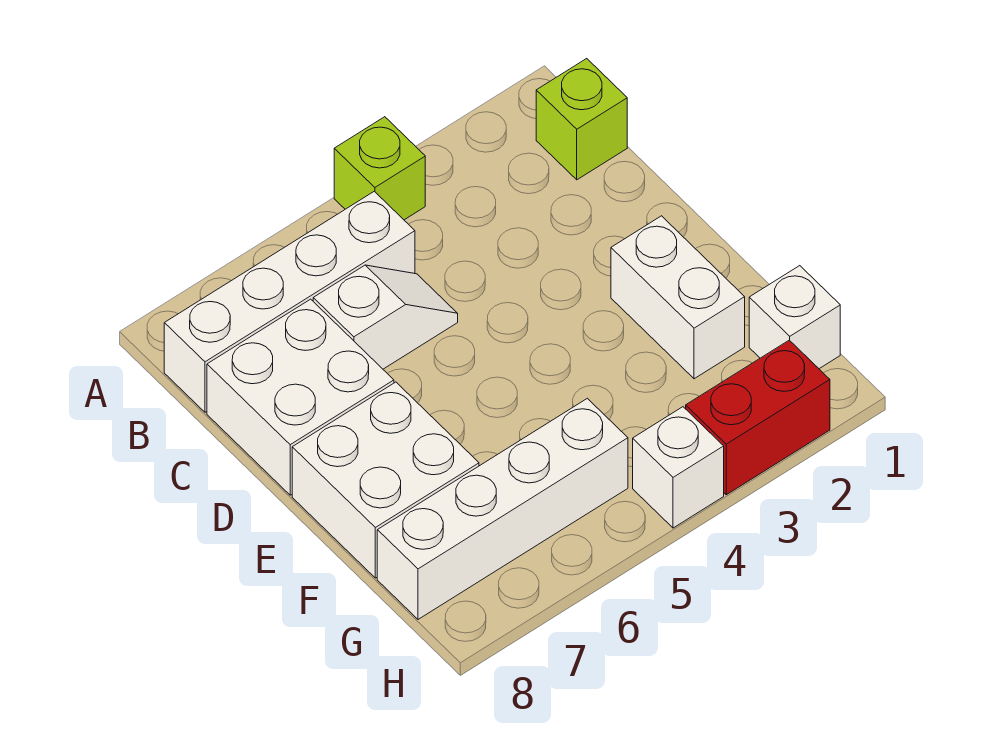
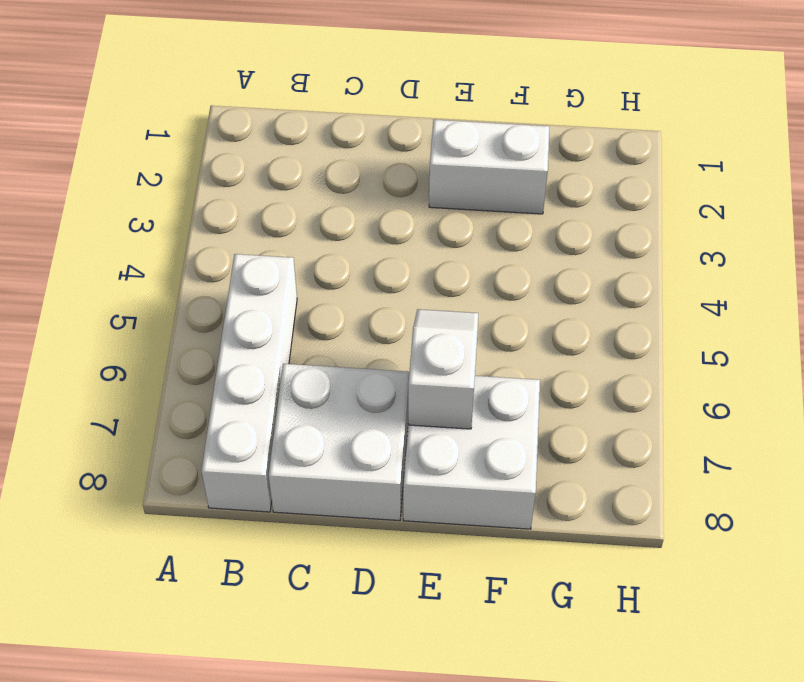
white 1x2 slope [408,309,478,429] -> white 1x2 slope moved to [313,265,458,369]
none -> lime 1x1 brick [334,117,425,220]
none -> lime 1x1 brick [536,59,627,180]

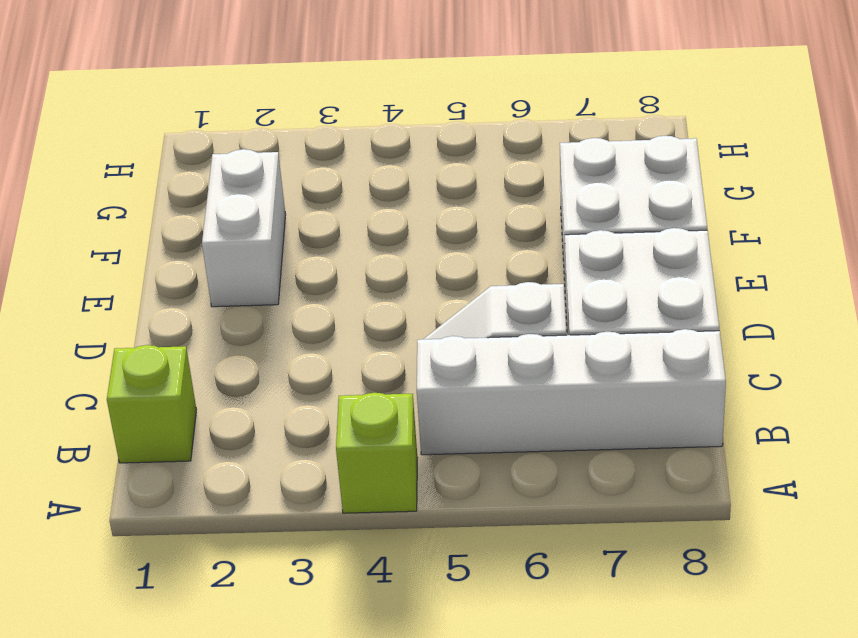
none -> white 1x1 brick [749,266,840,369]
none -> white 1x4 brick [377,398,628,619]

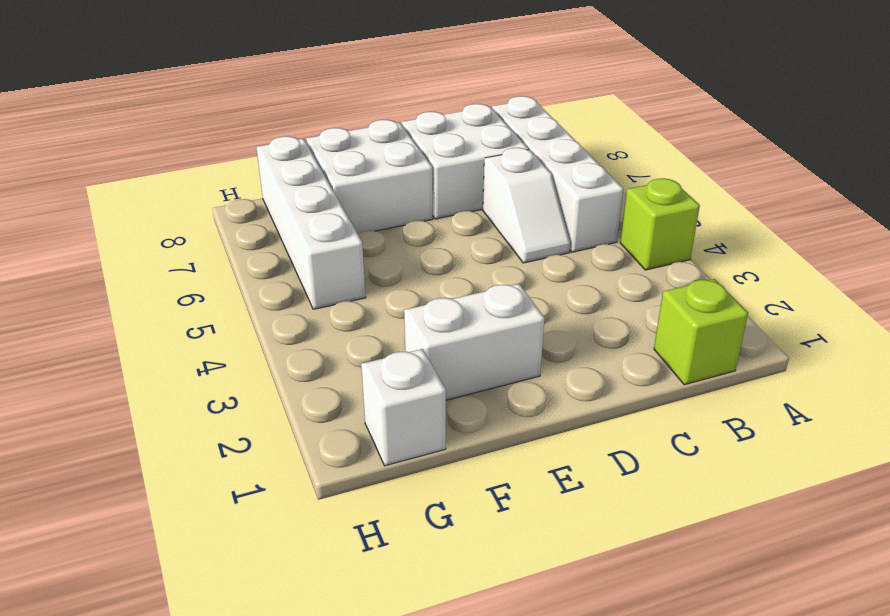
none -> red 1x2 brick [686,340,830,495]
none -> white 1x1 brick [633,407,724,528]

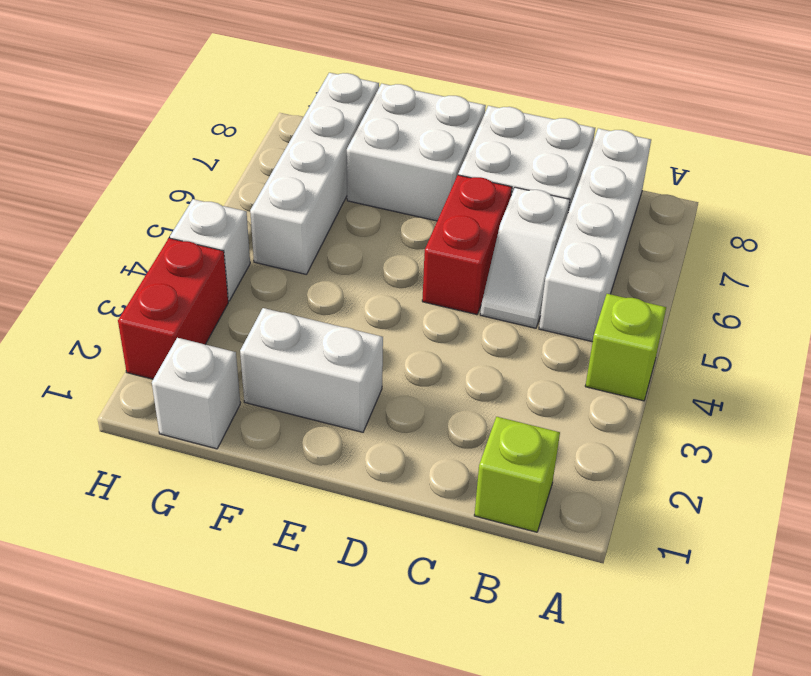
red 1x2 brick [422,175,512,315] -> none

